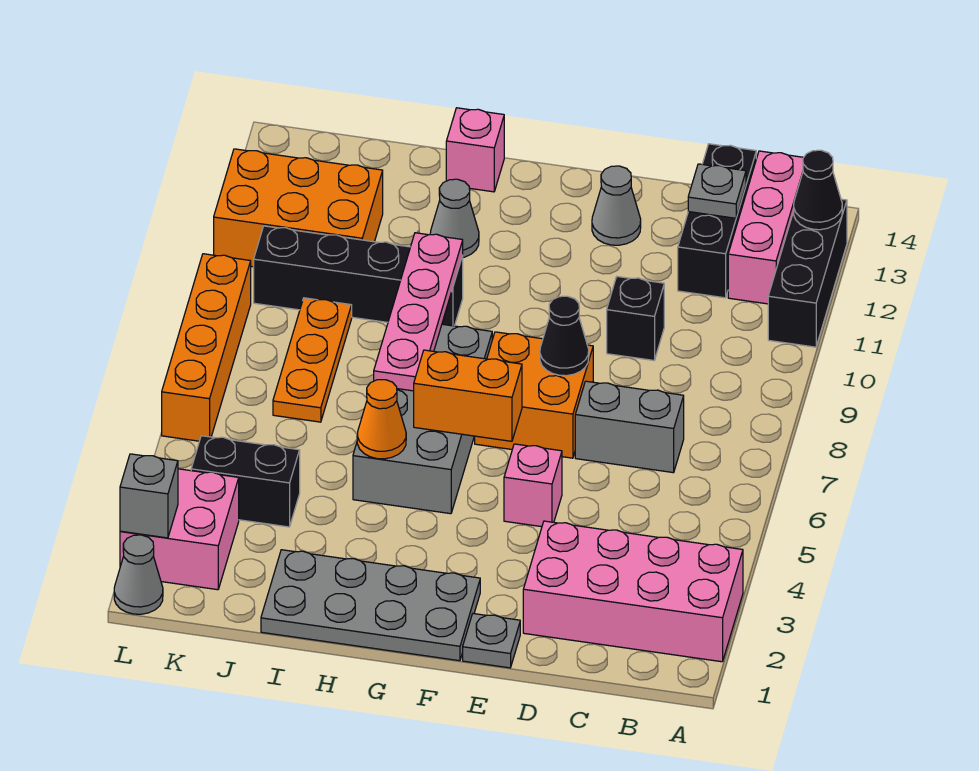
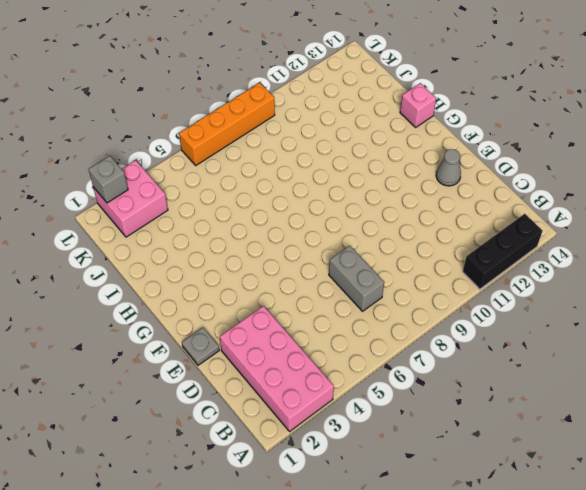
none -> pink 1x3 brick [728,151,804,304]
none -> black 1x3 brick [678,144,756,298]
none -> black 1x1 brick [607,277,664,360]

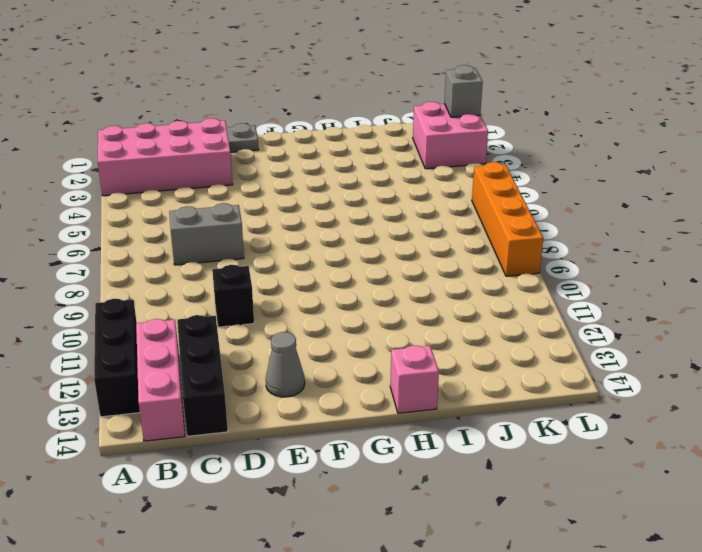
none -> pink 1x1 brick [504,444,562,527]
none -> orange 2x2 brick [475,332,593,458]
none -> grey 2x4 plate [261,550,480,661]

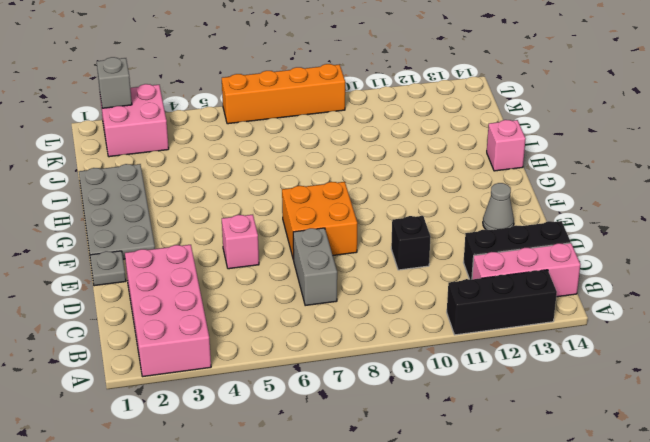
none -> grey 2x4 brick [353,324,492,514]
none -> black 1x4 brick [254,226,463,326]
none -> grey 1x1 cone [430,179,479,257]

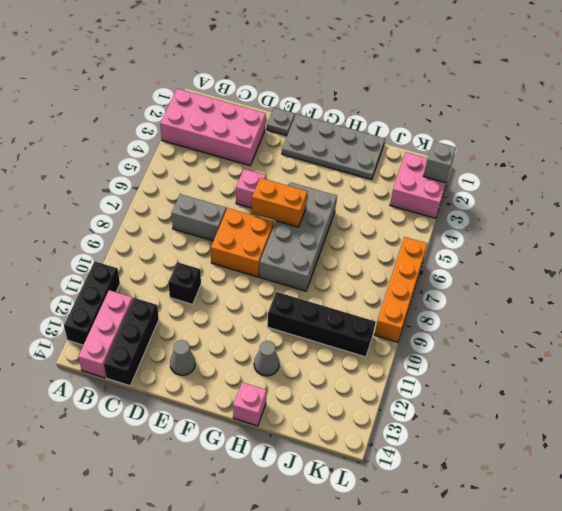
none -> black 1x2 brick [191,436,300,527]
none -> orange 1x3 plate [273,298,352,422]
none -> orange 2x3 brick [214,149,383,267]

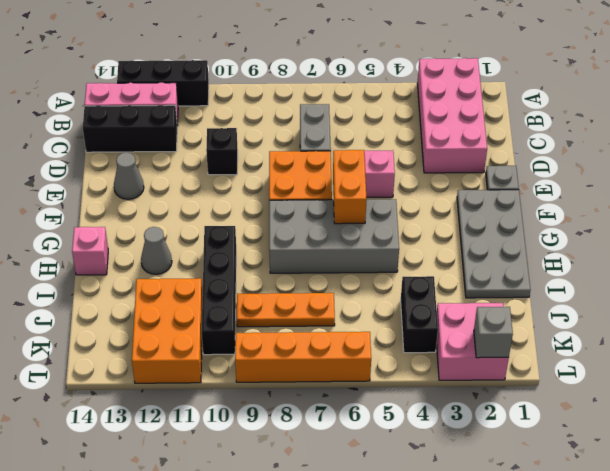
none -> grey 1x1 cone [114,535,163,614]
none -> black 1x1 cone [794,150,842,230]
none -> grey 1x1 plate [688,164,746,218]

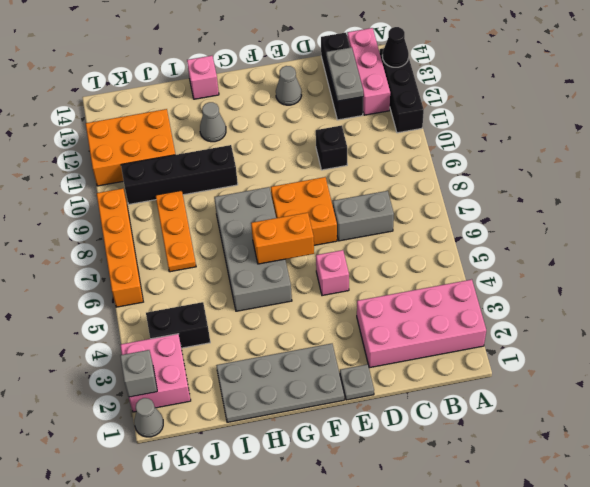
grey 1x2 plate [326,47,363,101] -> grey 1x1 plate [688,164,746,218]
none -> black 1x1 cone [540,296,589,376]
none -> orange 1x1 cone [357,380,406,459]
none -> pink 1x4 plate [374,233,463,391]

